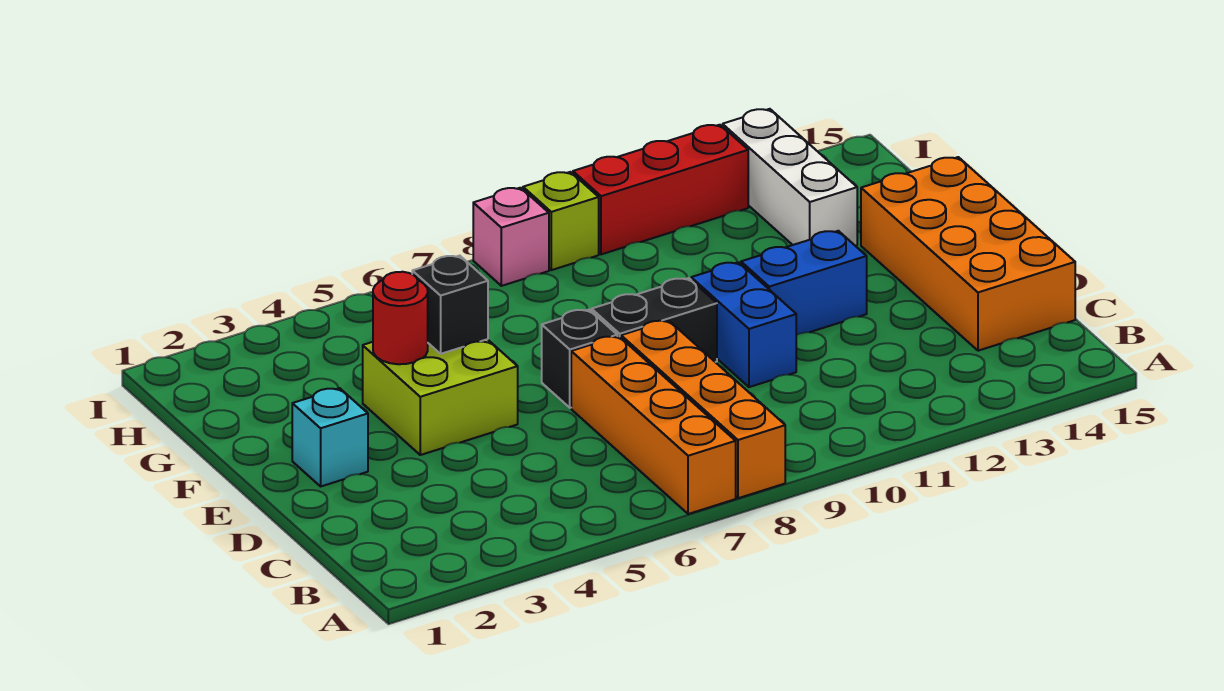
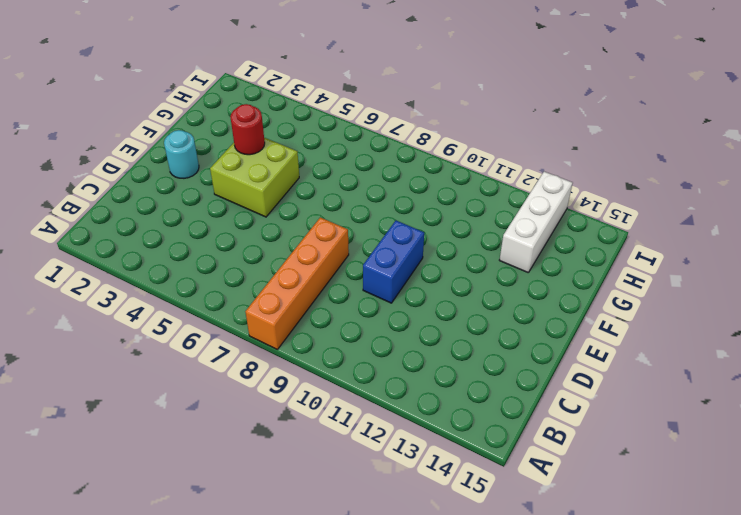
cyan 1x1 round brick [164,130,199,178] -> cyan 1x1 brick [292,388,368,486]
none -> orange 1x4 brick [571,336,736,514]
none -> orange 2x4 brick [861,157,1075,351]
none -> black 1x1 brick [542,310,617,408]

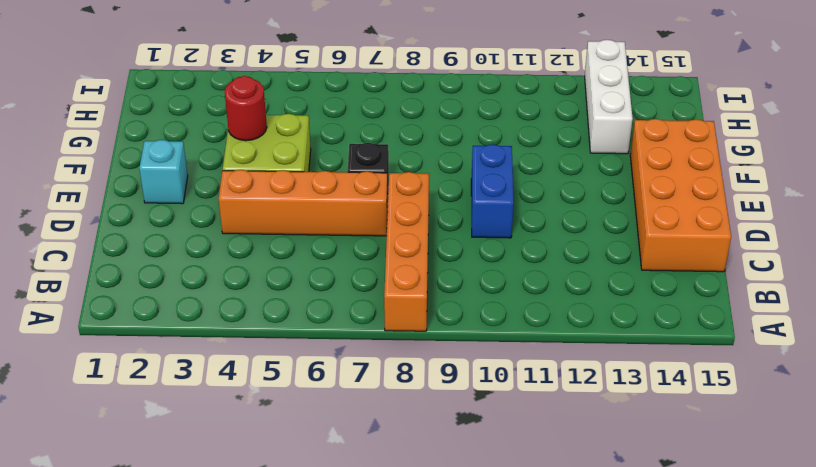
orange 1x4 brick [219,170,388,236] -> orange 1x4 brick turned to [571,336,736,514]
none -> black 1x2 brick [592,278,717,362]
none -> blue 1x2 brick [741,231,867,335]
none -> pink 1x1 brick [473,188,549,286]

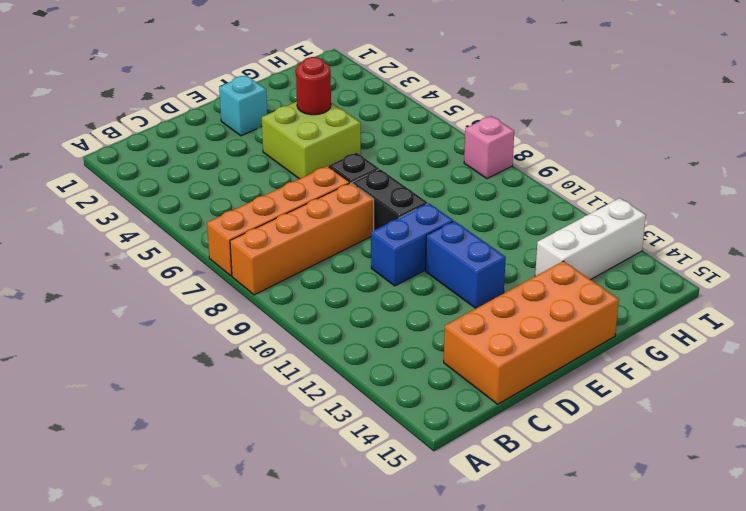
none -> lime 1x1 brick [523,172,599,270]
none -> red 1x3 brick [573,125,748,254]
none -> black 1x1 brick [412,256,488,354]

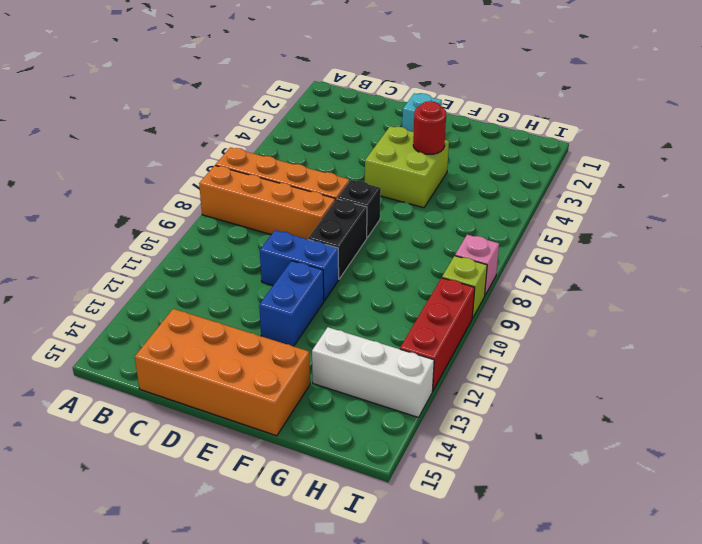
none -> black 1x1 brick [412,256,488,354]

